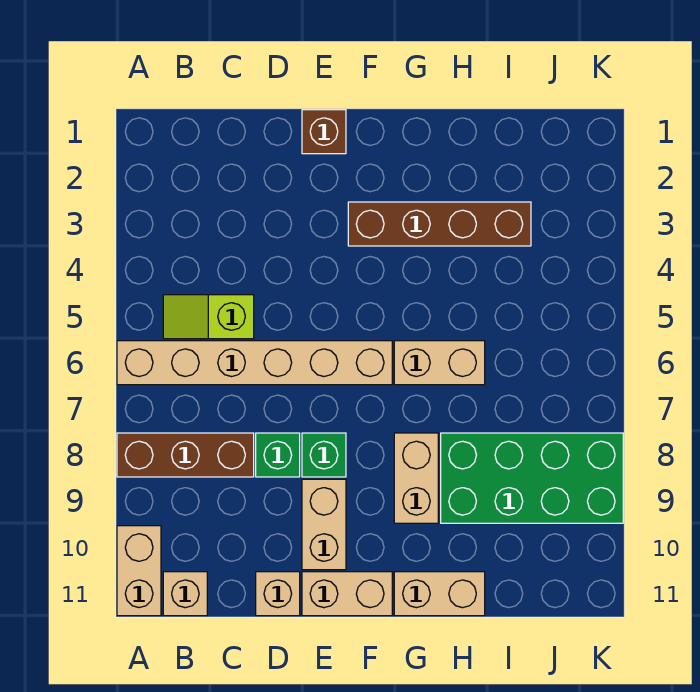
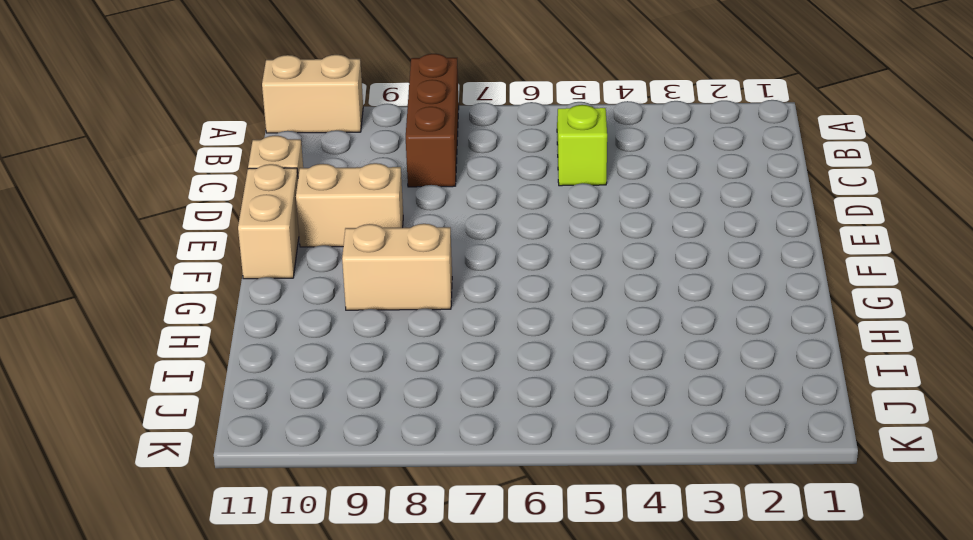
none -> tan 1x6 brick [117,341,392,385]
none -> tan 1x1 brick [163,572,207,616]
none -> green 1x1 brick [256,433,300,477]

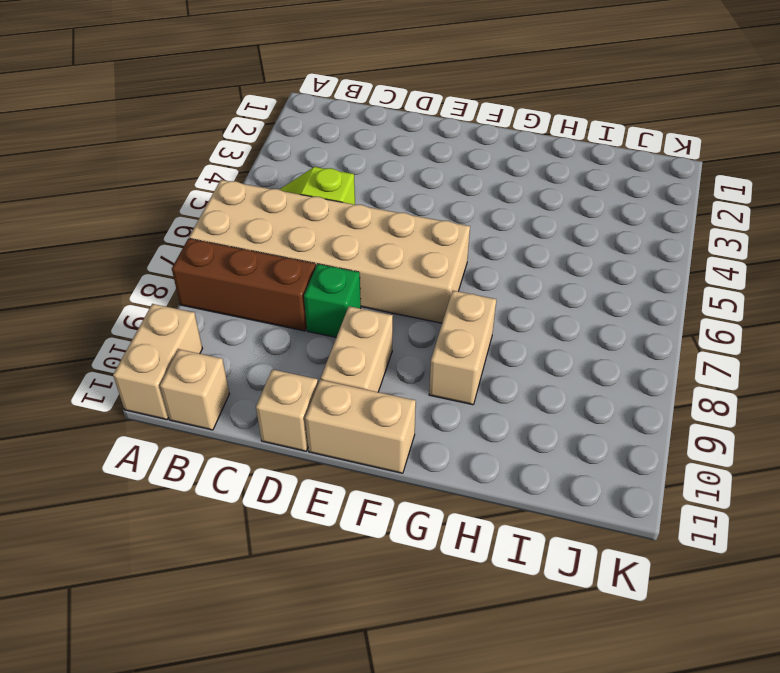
tan 2x6 brick [189,180,470,323] -> tan 1x6 brick [117,341,392,385]
none -> brown 1x1 brick [302,110,346,154]
none -> green 1x1 brick [302,433,346,477]
none -> brown 1x4 brick [348,202,531,246]

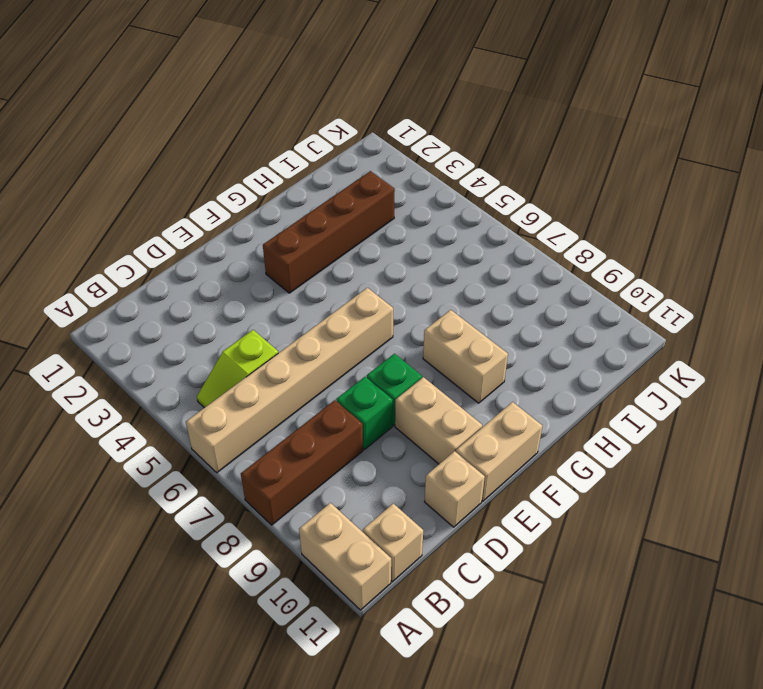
none -> brown 1x1 brick [302,110,346,154]
none -> tan 1x2 brick [394,341,485,385]
none -> tan 1x2 brick [394,572,485,616]

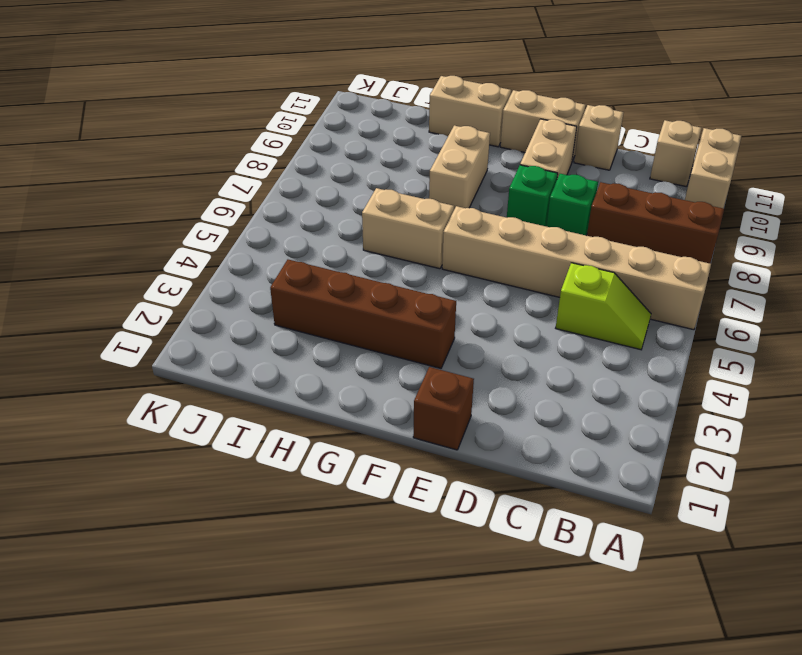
none -> green 2x4 brick [441,433,623,523]

